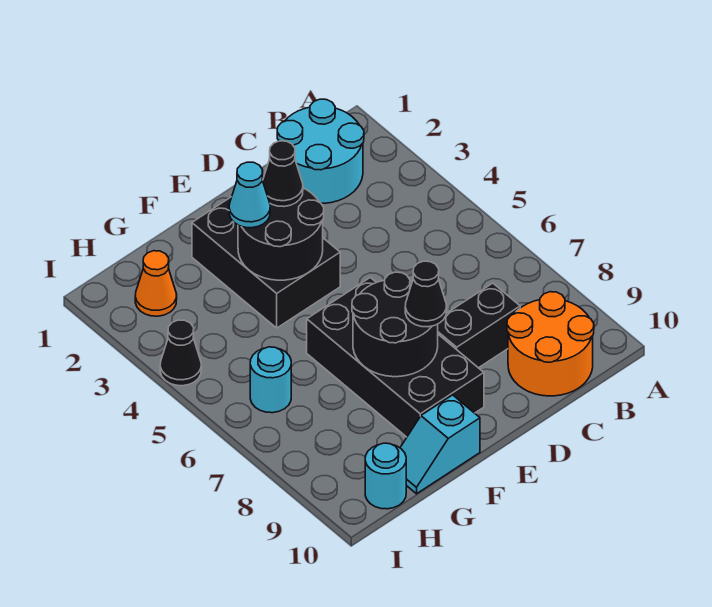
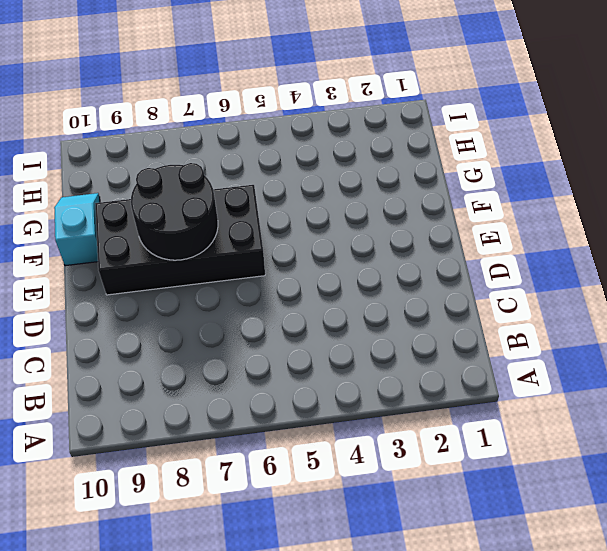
none -> cyan 2x2 round brick [277,99,364,203]
none -> orange 2x2 round brick [507,292,594,396]
none -> black 1x2 brick [438,283,520,368]

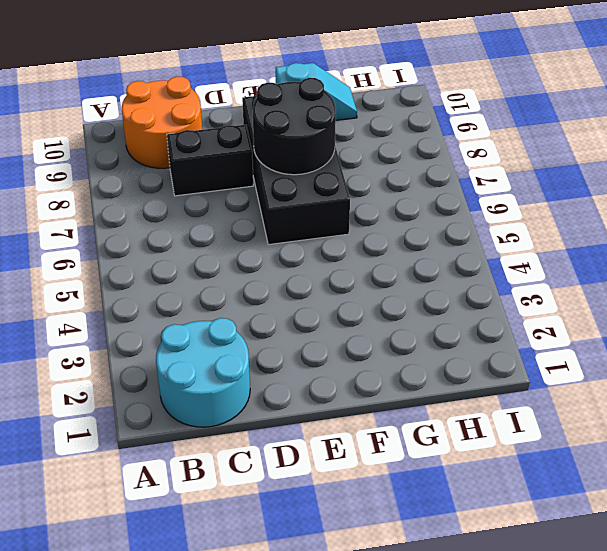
none -> black 2x3 brick [192,197,340,328]
none -> orange 1x1 cone [135,251,177,316]
none -> cyan 1x1 round brick [250,347,291,413]

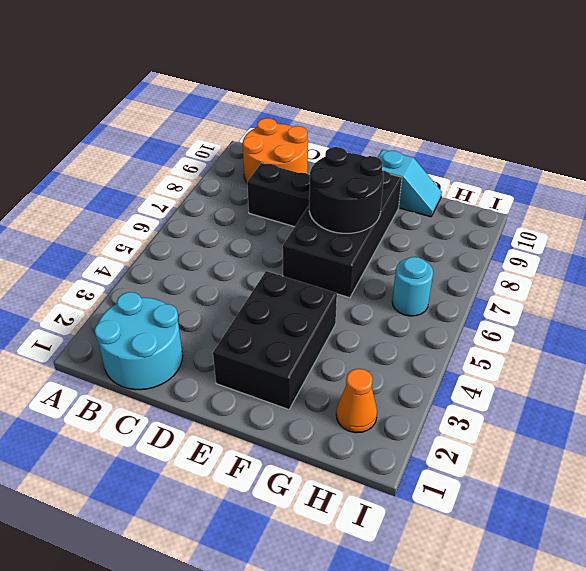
none -> cyan 1x1 round brick [365,443,406,509]
none -> black 1x1 cone [160,320,201,386]
none -> black 2x2 round brick [238,188,324,280]

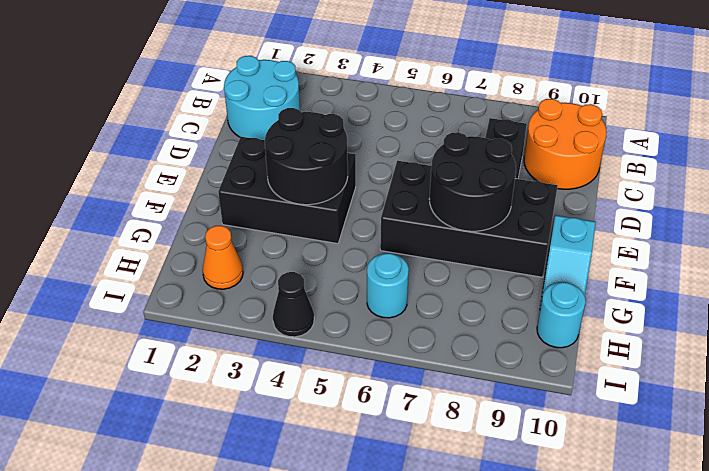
none -> black 1x1 cone [263,141,303,206]
none -> black 1x1 cone [405,261,447,327]
none -> cyan 1x1 cone [229,162,270,228]

